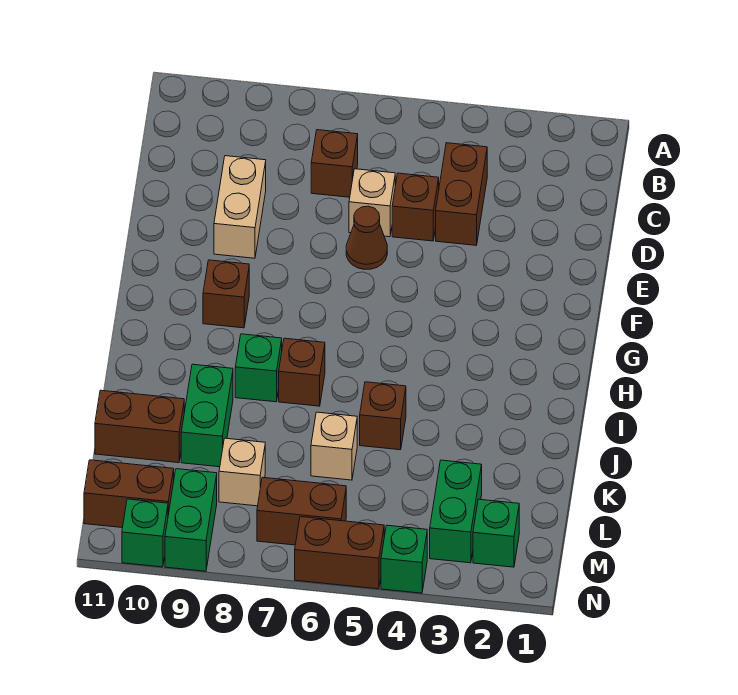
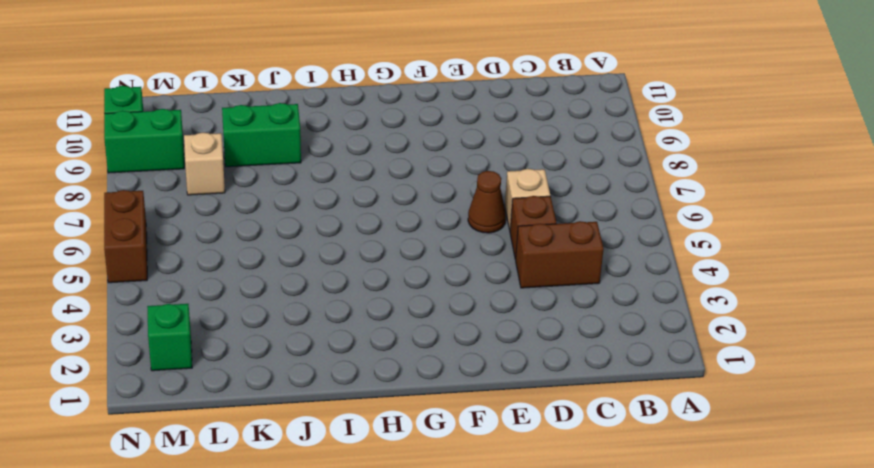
none -> brown 1x1 brick [311,130,358,197]
none -> tan 1x2 brick [214,156,266,258]
none -> brown 1x1 brick [203,260,249,328]

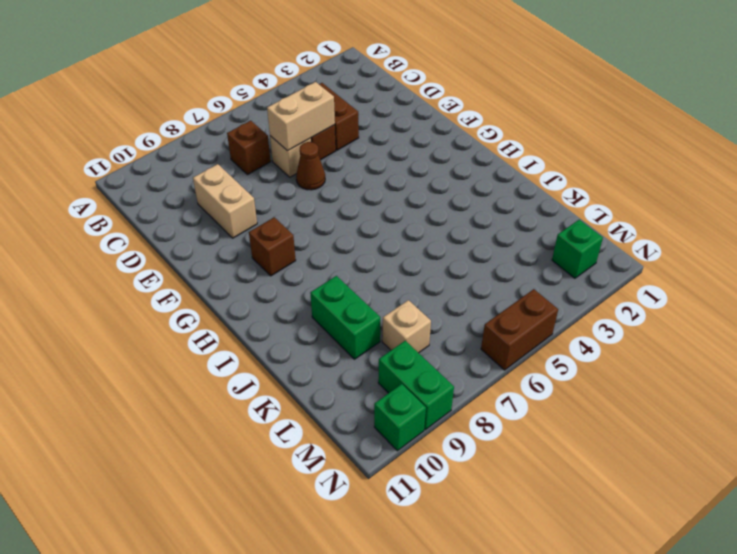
tan 1x2 brick [267,82,335,151] -> none
none -> brown 1x1 brick [279,338,325,406]
none -> green 1x1 brick [235,334,282,402]
none -> brown 1x1 brick [360,382,406,450]

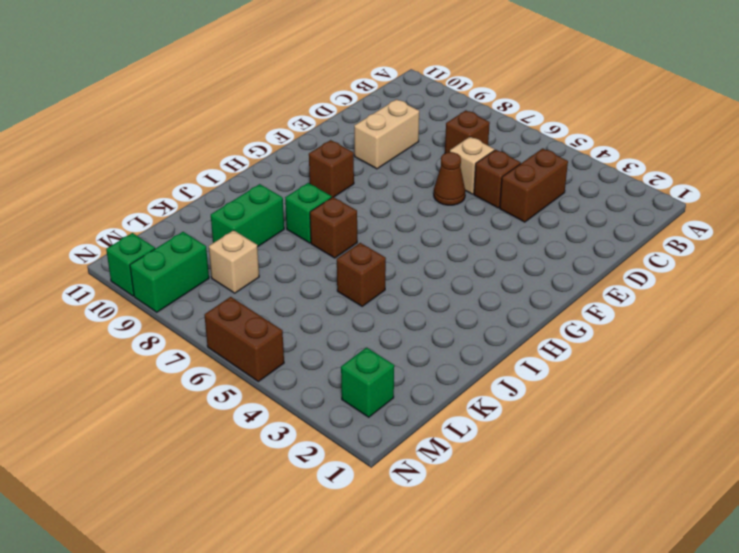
none -> tan 1x1 brick [311,412,357,480]
none -> brown 1x2 brick [95,390,184,463]
none -> green 1x2 brick [430,460,482,563]

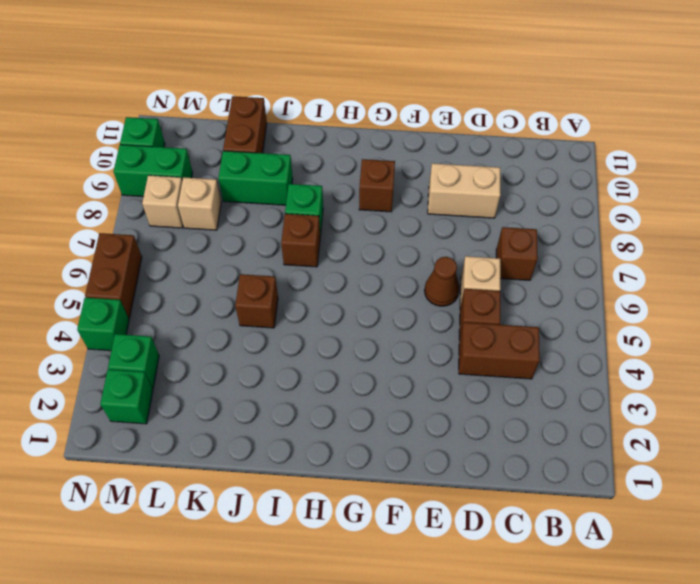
green 1x1 brick [108,334,159,388] -> green 1x2 brick [430,460,482,563]
tan 1x1 brick [142,175,183,228] -> tan 1x1 brick moved to [311,412,357,480]
none -> brown 1x2 brick [257,477,346,545]
none -> brown 1x2 brick [84,460,174,528]

